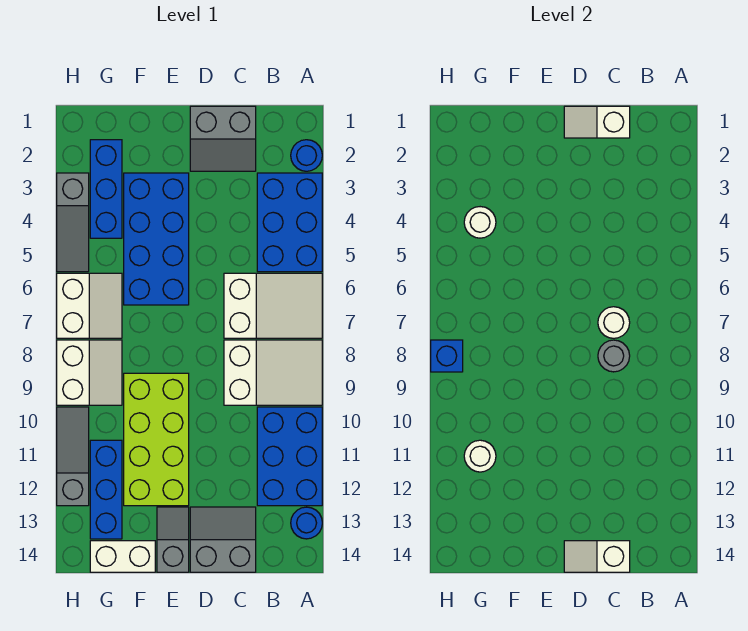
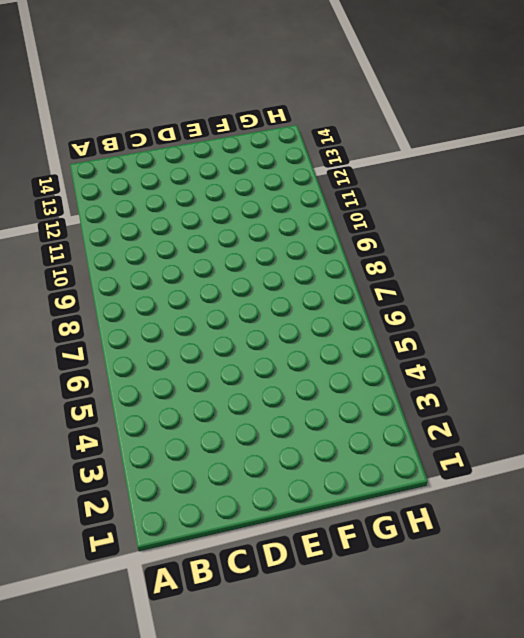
none -> blue 1x1 round brick [291,140,322,171]
none -> blue 2x3 brick [257,173,322,272]
none -> white 2x3 slope [224,273,322,338]

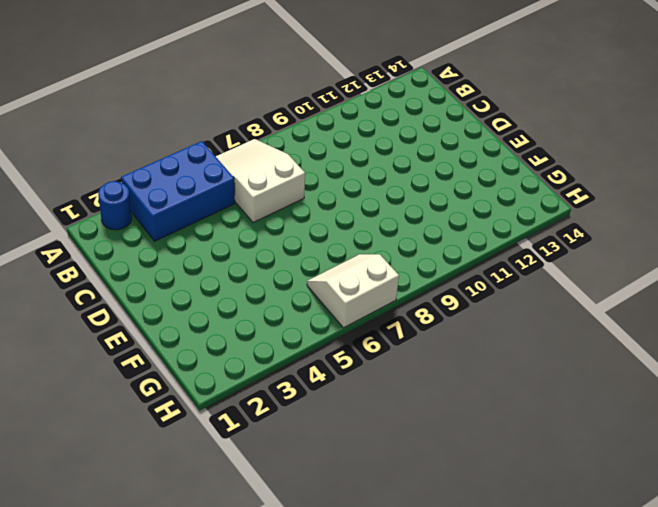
none -> white 2x3 slope [224,340,322,405]
none -> blue 2x3 brick [257,407,322,506]
none -> blue 1x1 round brick [291,507,322,539]

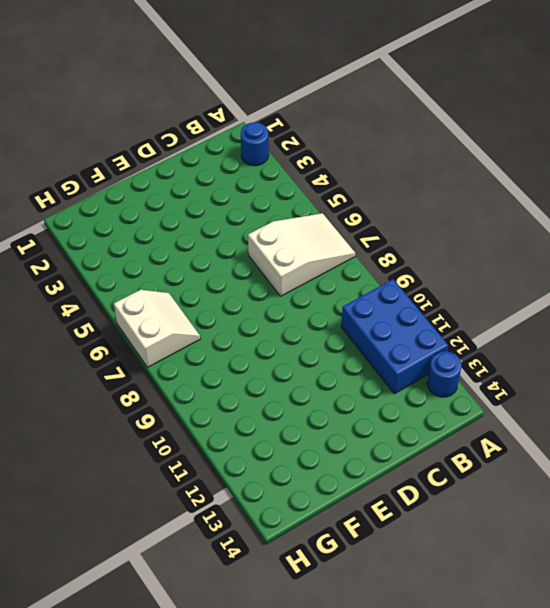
none -> blue 2x3 brick [257,173,322,272]
none -> white 2x3 slope [224,340,322,405]
none -> grey 2x2 slope [190,106,256,171]

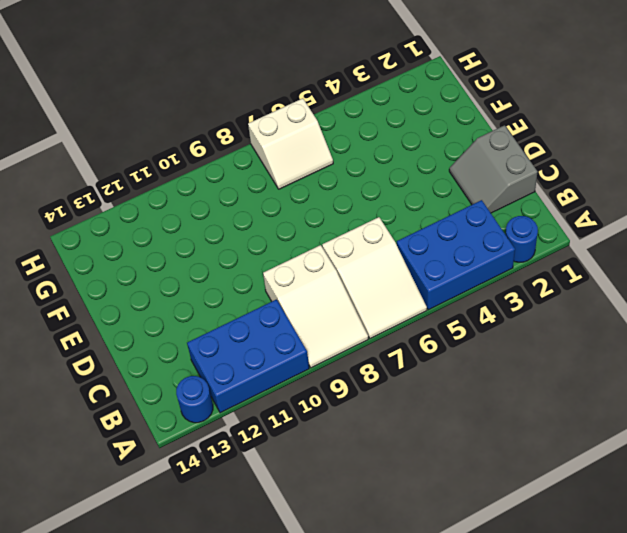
none -> grey 2x2 slope [190,507,256,572]
none -> blue 2x4 brick [124,173,189,305]
none -> lime 2x4 brick [124,373,189,506]

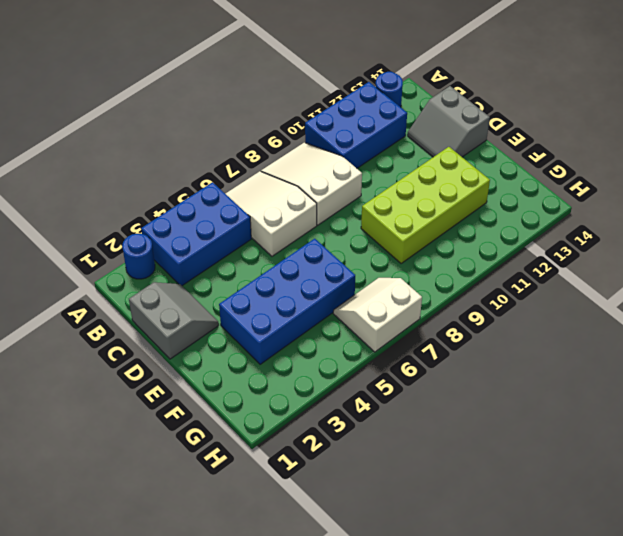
none -> grey 1x2 slope [157,507,189,572]
none -> white 1x2 brick [90,541,155,572]
none -> blue 1x3 brick [90,140,122,238]

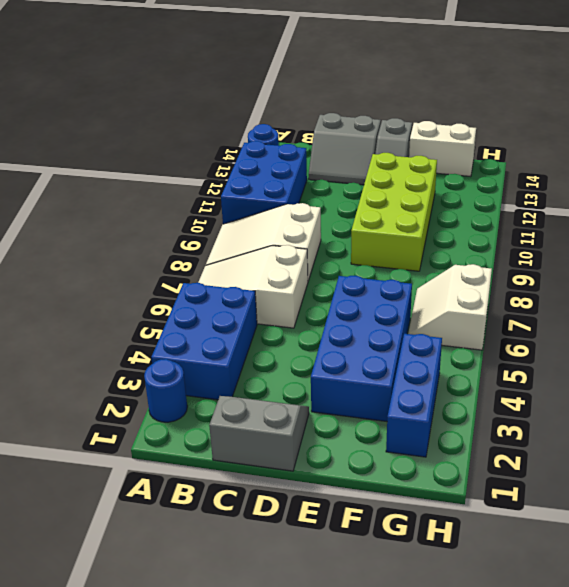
none -> white 2x2 slope [57,340,122,405]
none -> blue 1x3 brick [90,440,122,539]
none -> grey 1x3 slope [57,173,89,272]

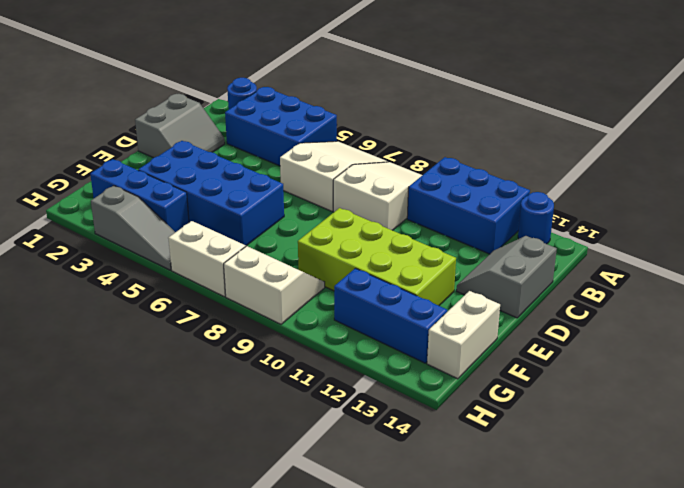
none -> grey 1x2 slope [157,507,189,572]
none -> grey 1x3 slope [57,407,89,506]
none -> white 1x2 slope [564,106,630,138]

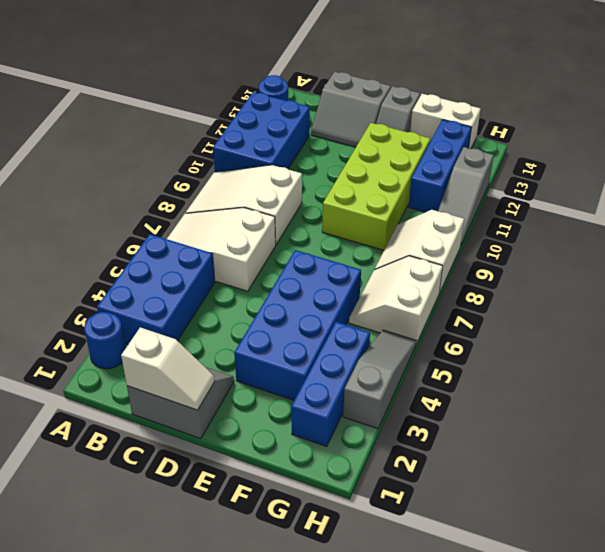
none -> white 1x1 round brick [598,307,630,338]
none -> grey 1x1 round brick [598,340,630,372]
none -> white 1x2 slope [564,541,630,572]

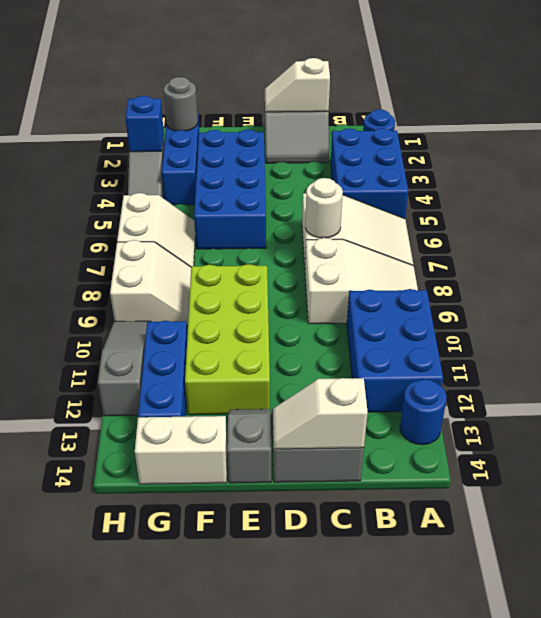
grey 1x1 round brick [164,77,198,131] -> grey 1x1 round brick moved to [598,340,630,372]
blue 1x1 brick [125,96,164,152] -> blue 1x1 brick moved to [431,340,463,372]
none -> white 1x1 round brick [464,207,496,238]
none -> white 1x1 round brick [464,440,496,472]

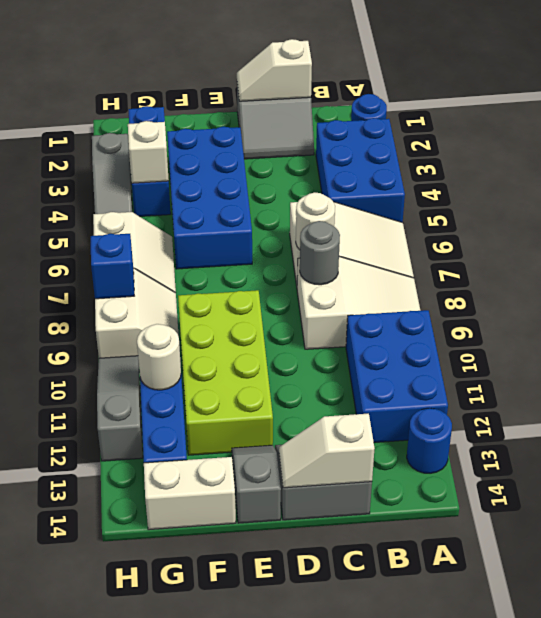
white 1x1 brick [128,121,169,183] -> white 1x1 round brick [464,207,496,238]

